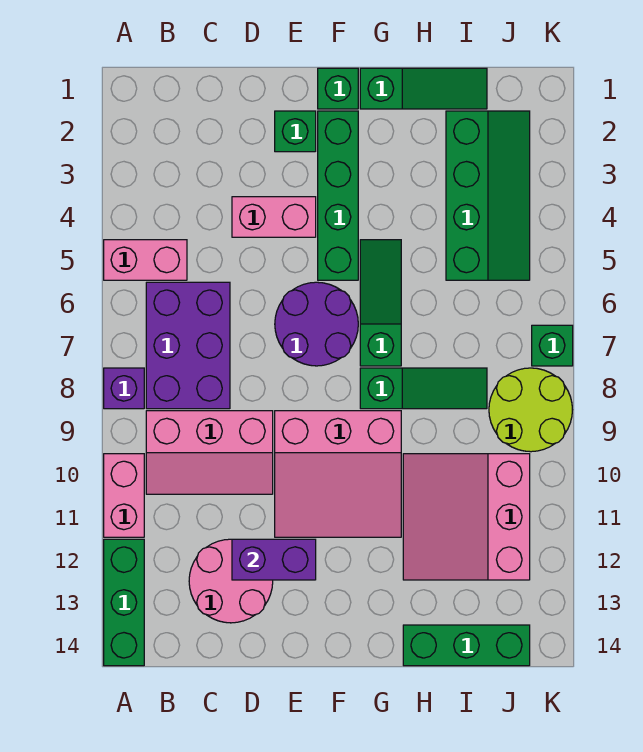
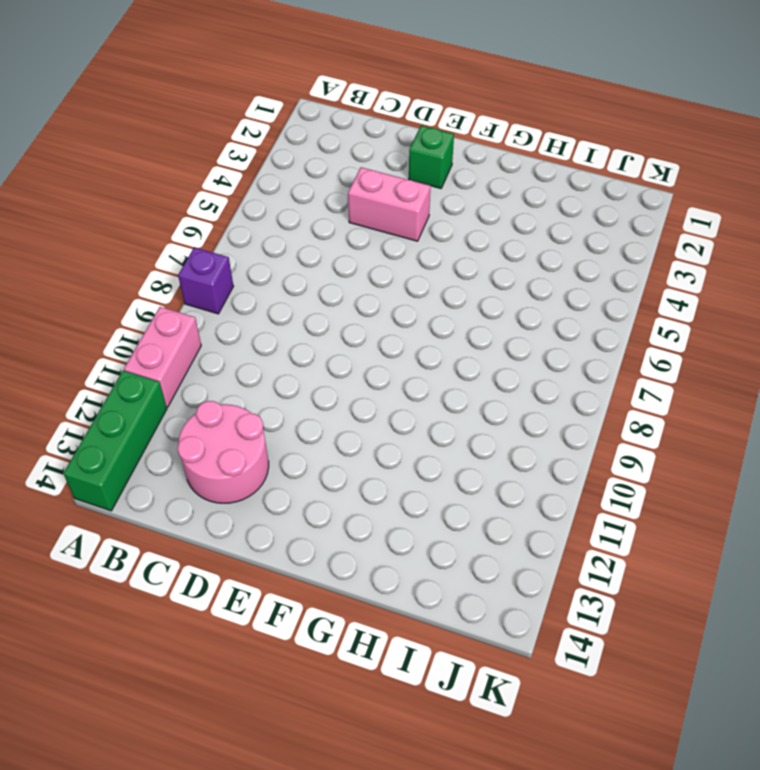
none -> pink 1x2 brick [104,240,187,280]
none -> purple 2x3 brick [146,282,230,409]
none -> pink 2x3 slope [146,411,273,494]

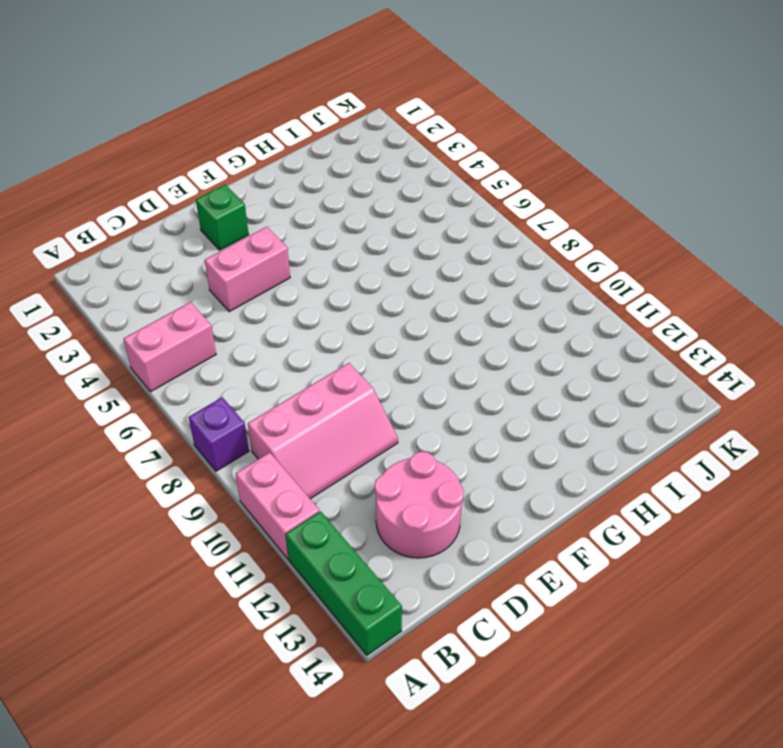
none -> purple 2x3 brick [146,282,230,409]
none -> purple 2x2 round brick [275,282,358,366]
none -> pink 3x3 slope [275,411,401,537]

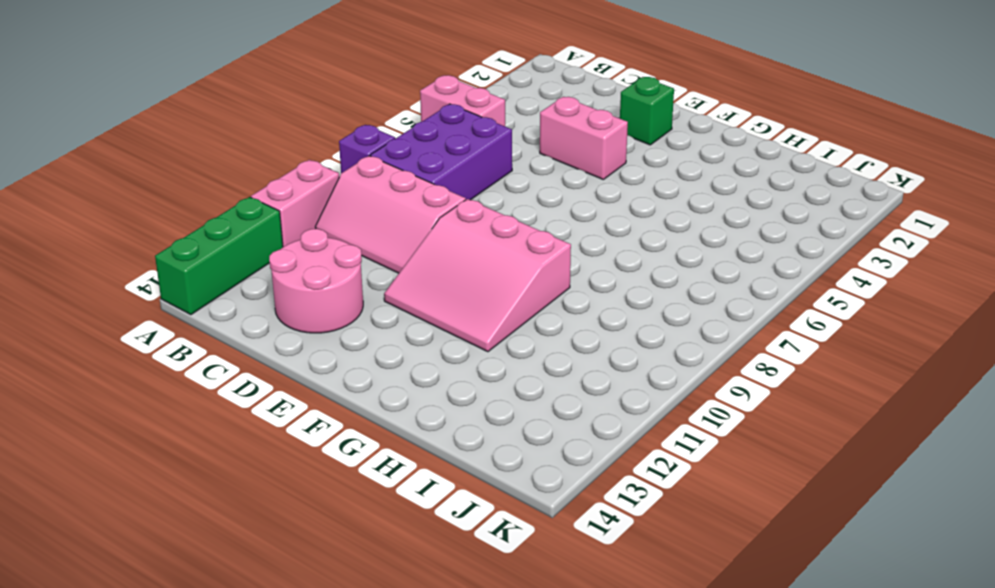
none -> purple 2x2 round brick [275,282,358,366]
none -> green 1x1 brick [318,68,358,109]
none -> green 1x4 brick [318,111,358,280]

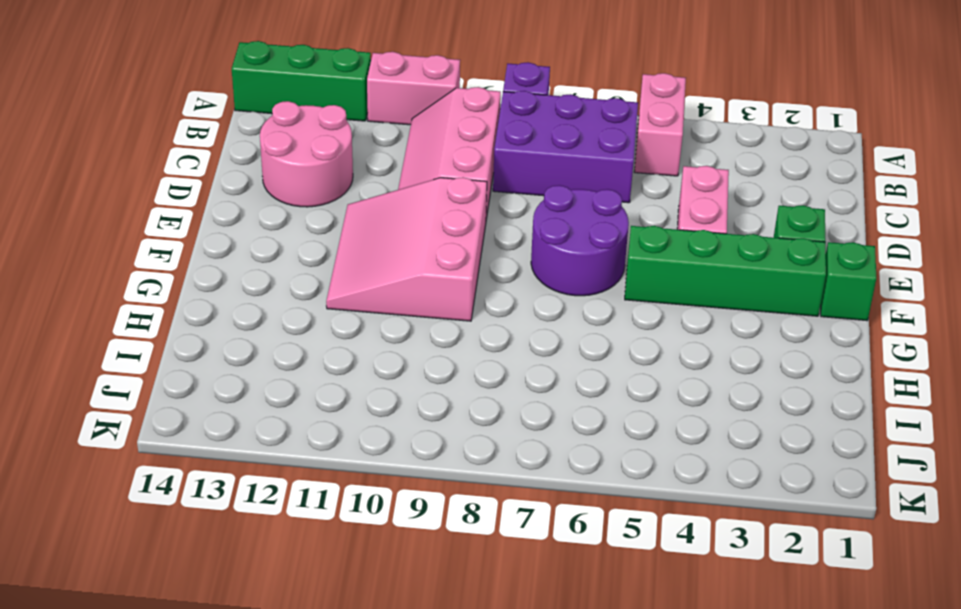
none -> green 1x3 slope [360,68,487,109]
none -> green 1x3 slope [360,240,401,366]
none -> green 1x3 slope [360,368,487,409]

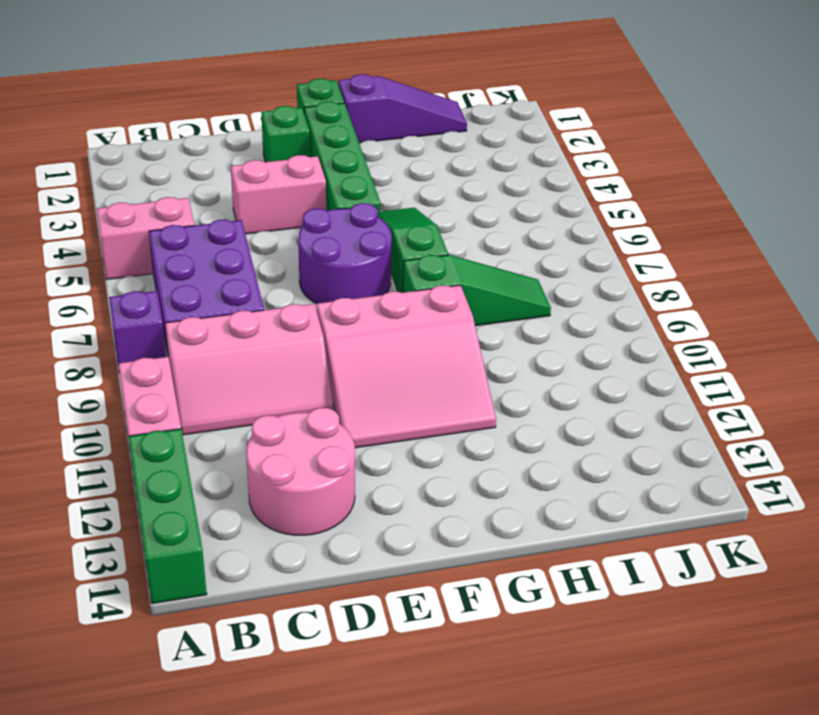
purple 1x3 slope [338,74,467,143] -> green 1x3 slope [360,68,487,109]
none -> pink 3x3 slope [403,454,530,580]
none -> green 1x3 brick [403,625,530,666]
none -> green 2x4 slope [446,111,530,280]

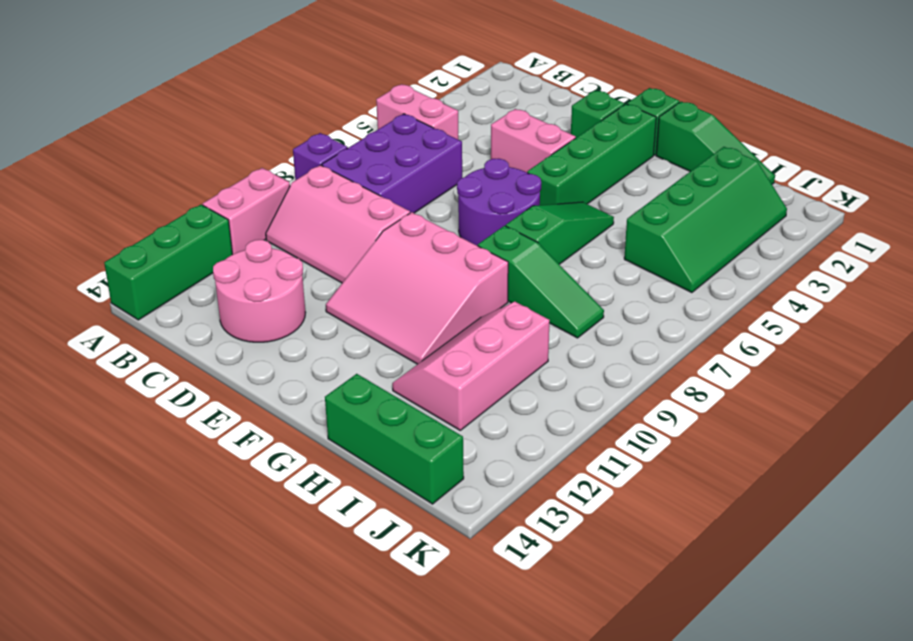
pink 2x3 slope [392,302,550,430] -> pink 3x3 slope [403,454,530,580]
none -> lime 2x2 round brick [489,368,572,452]
none -> green 1x1 brick [532,325,573,366]
none -> purple 1x2 brick [232,539,316,580]

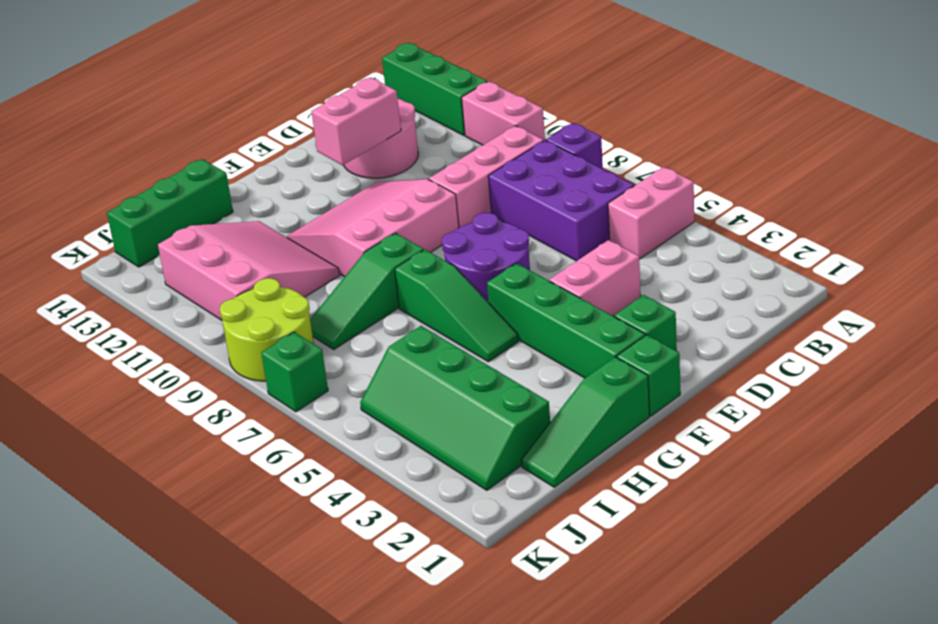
pink 1x2 brick [311,78,401,165] -> purple 1x2 brick [232,539,316,580]

